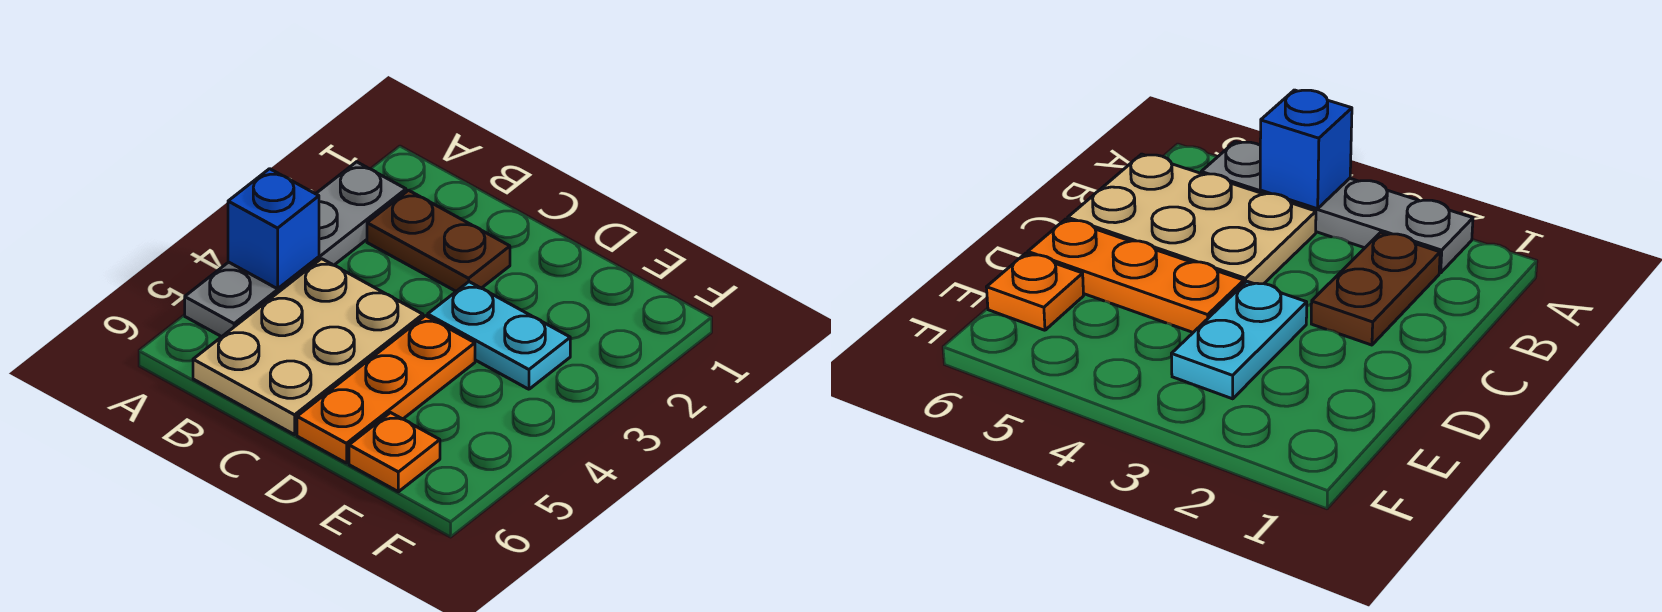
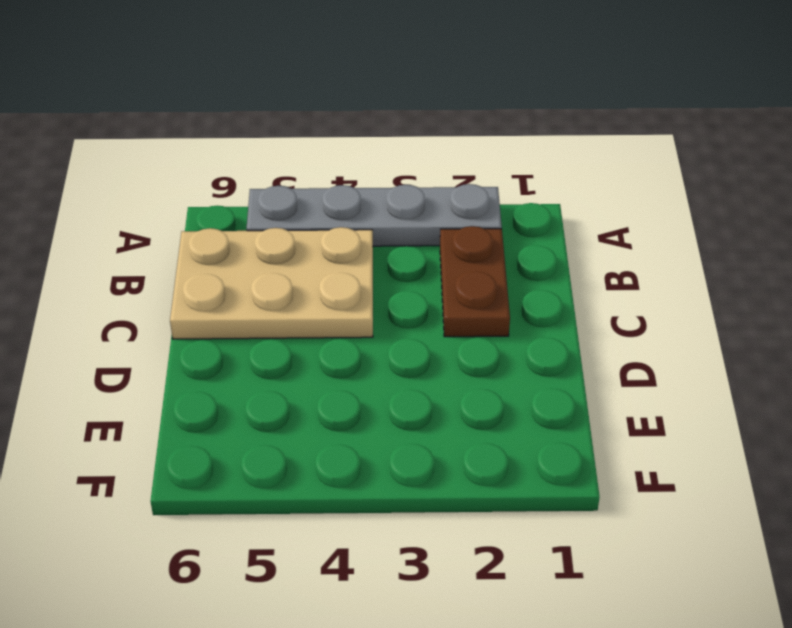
none -> cyan 1x2 plate [428,282,570,389]
none -> orange 1x3 plate [297,316,475,463]

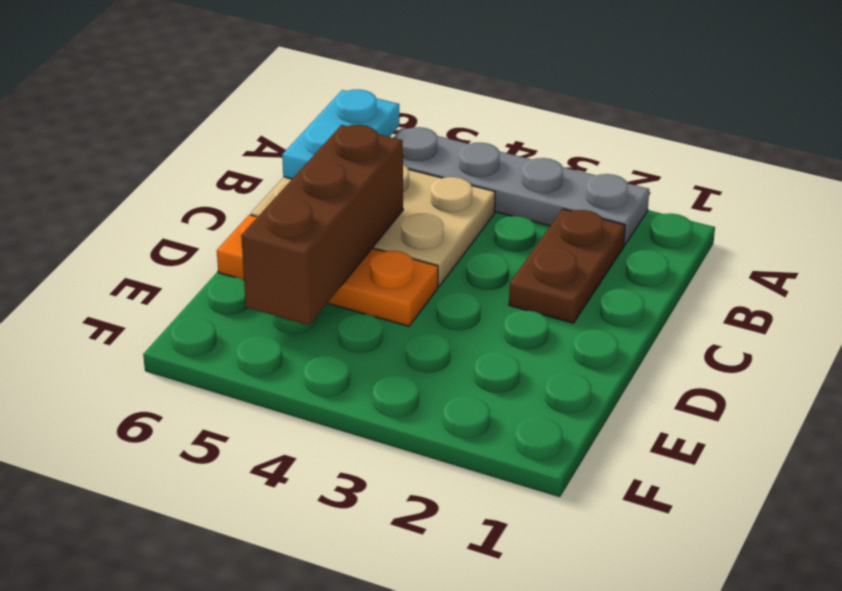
cyan 1x2 plate [282,90,399,179] -> cyan 1x2 plate moved to [428,282,570,389]
brown 1x3 brick [241,125,403,325] -> none
none -> orange 1x1 plate [349,413,440,492]
none -> blue 1x1 brick [228,169,319,289]

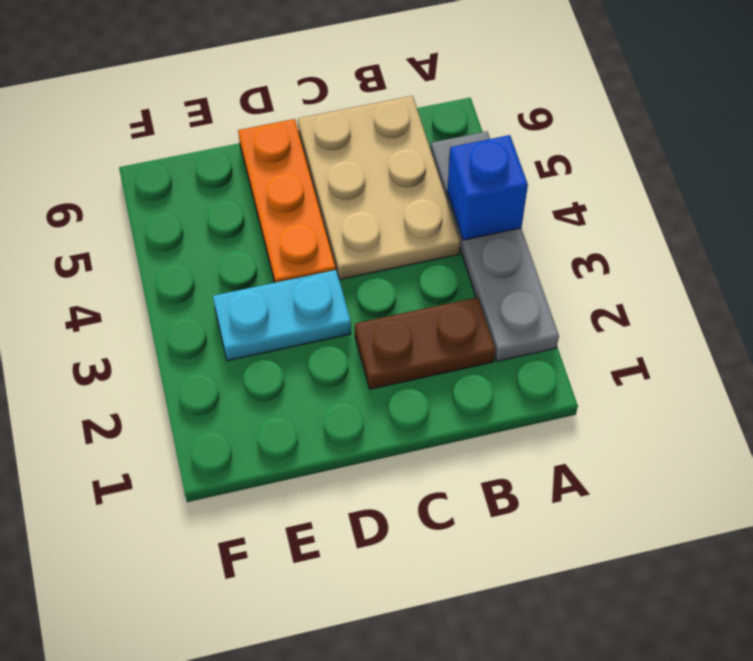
none -> orange 1x1 plate [349,413,440,492]

